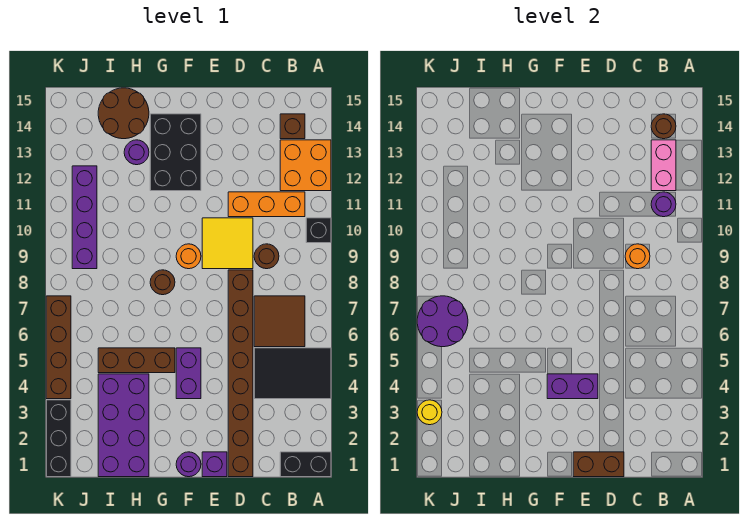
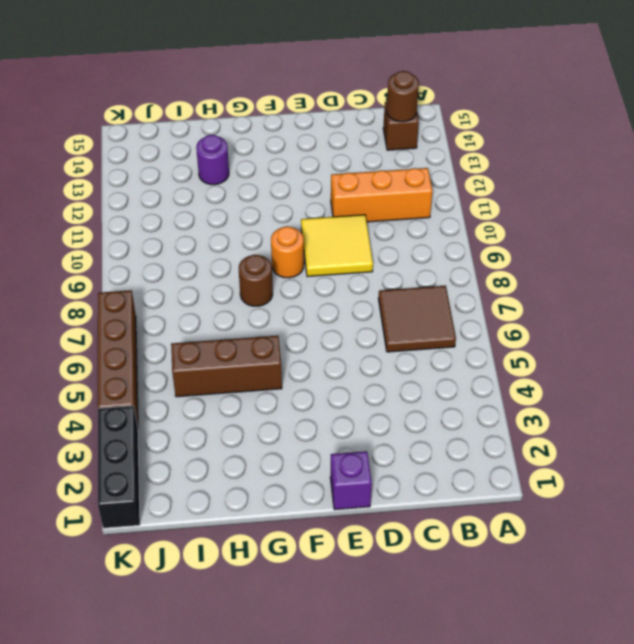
none -> black 1x2 brick [280,452,331,477]
none -> black 2x3 tile [254,348,331,399]
none -> black 1x1 brick [306,218,331,243]
none -> orange 2x2 brick [280,140,331,191]

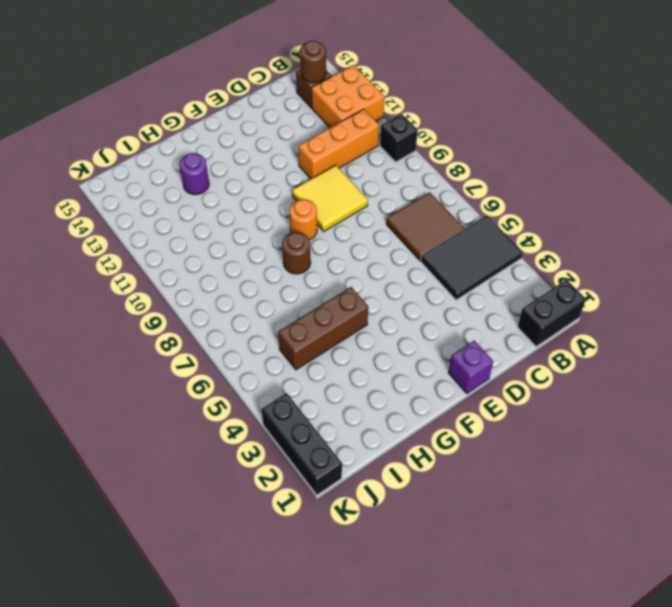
none -> brown 1x1 round brick [254,244,279,269]
none -> brown 1x8 brick [228,270,253,477]
none -> purple 1x1 round brick [176,452,201,477]
none -> purple 1x2 brick [176,348,201,399]

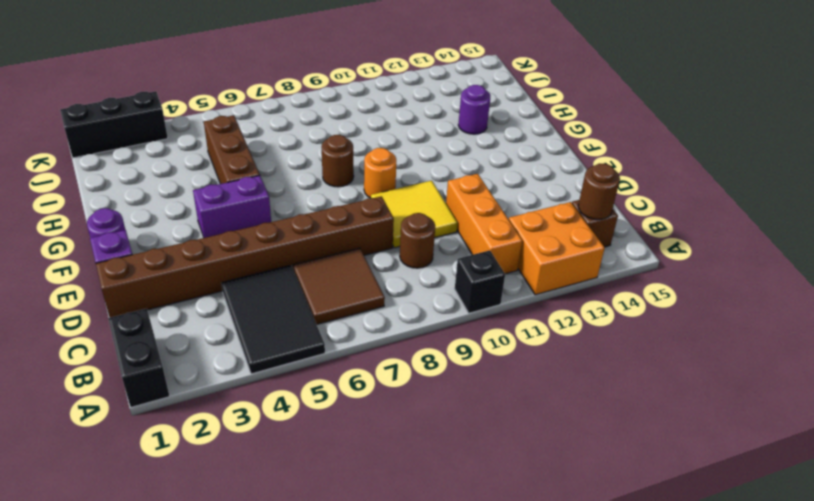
none -> black 2x3 brick [150,114,201,191]
none -> purple 2x4 brick [98,374,149,477]
none -> brown 2x2 round brick [98,88,149,139]
none -> purple 1x4 brick [72,166,97,269]

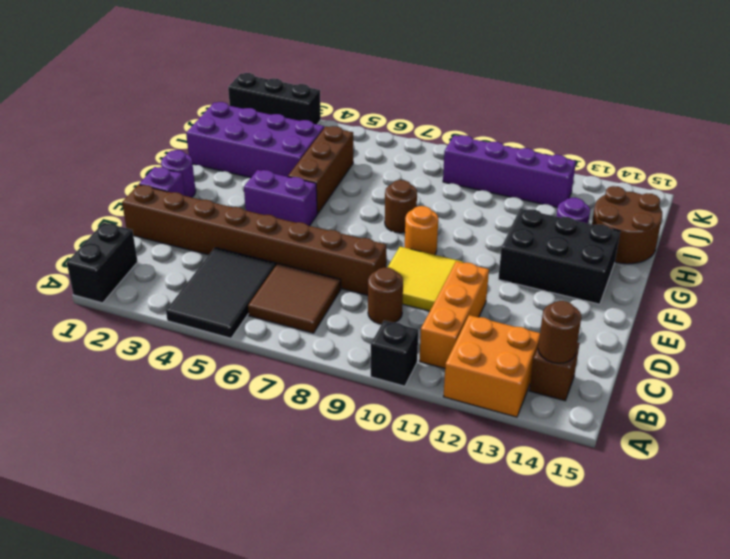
none -> brown 1x4 brick [46,296,71,399]
none -> purple 1x1 round brick [651,192,676,217]
none -> pink 1x2 brick [651,140,676,191]
none -> orange 1x1 round brick [625,244,650,269]

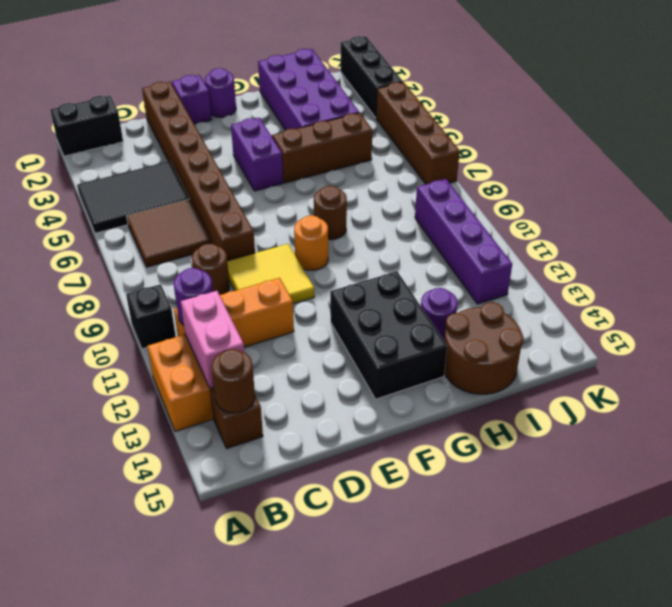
none -> orange 1x1 round brick [625,244,650,269]
none -> brown 1x2 brick [573,452,624,477]
none -> purple 1x2 brick [547,374,598,399]
none -> purple 2x2 round brick [417,296,468,347]

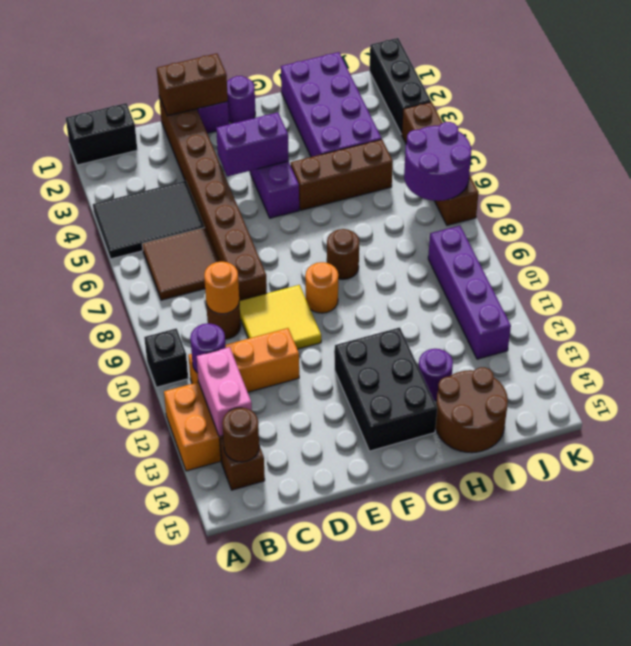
none -> yellow 1x1 round brick [417,400,442,425]

